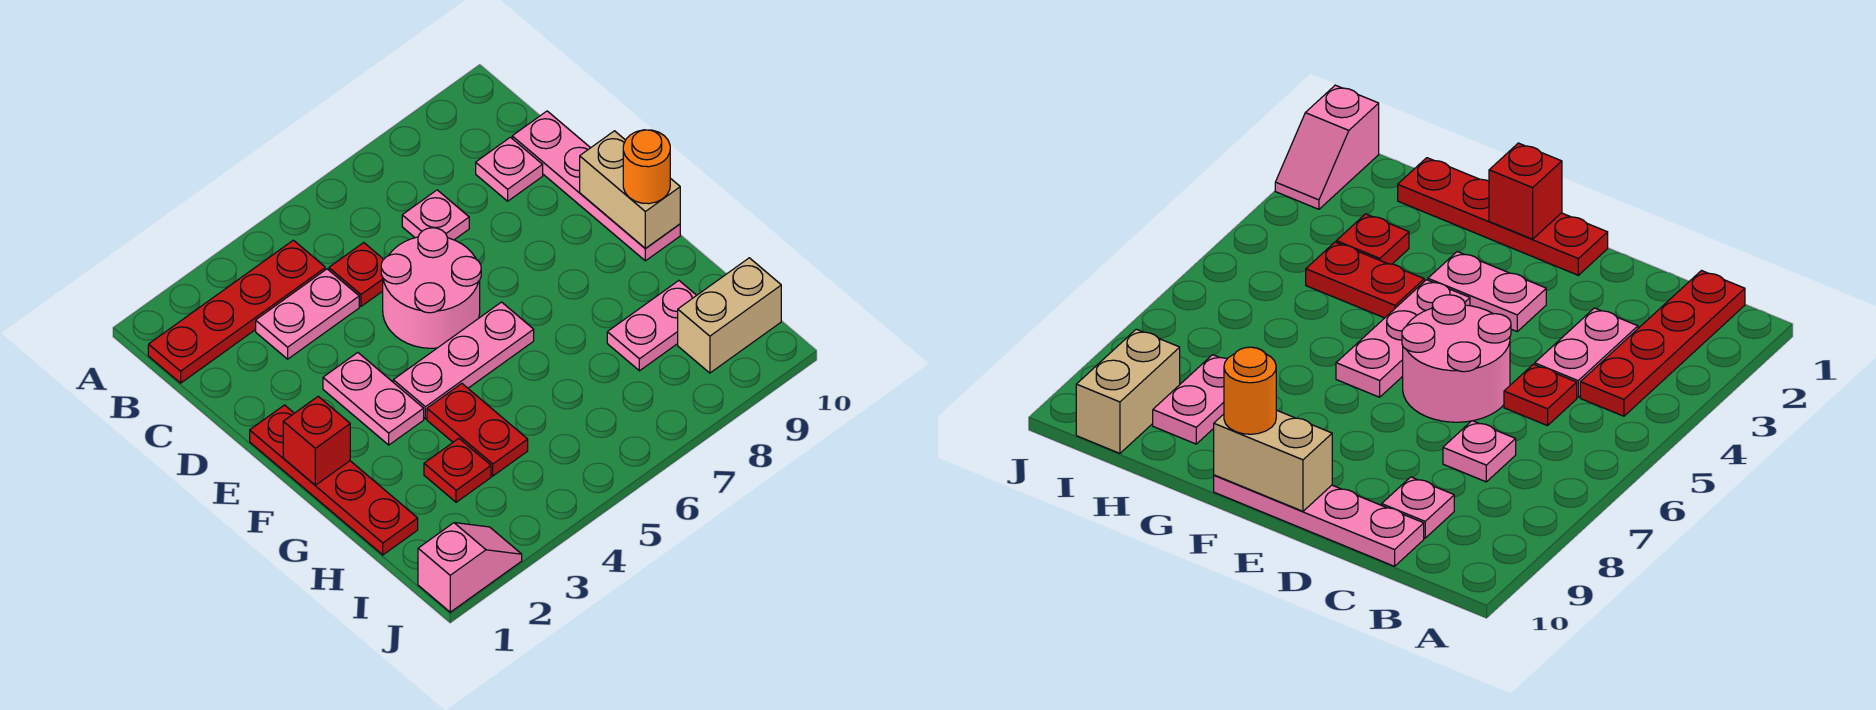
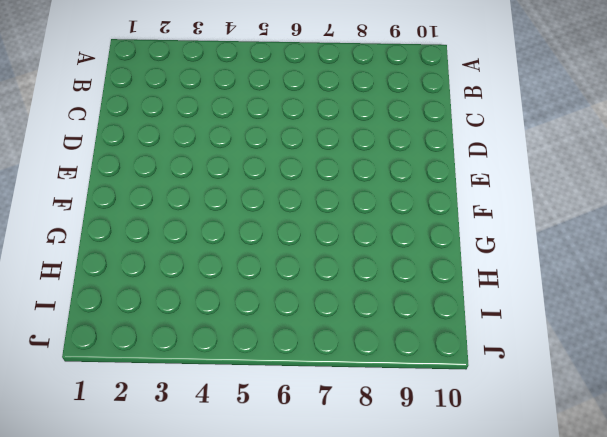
none -> red 1x4 plate [148,240,325,383]
none -> pink 1x2 plate [256,269,359,359]
none -> red 1x1 plate [329,243,384,306]

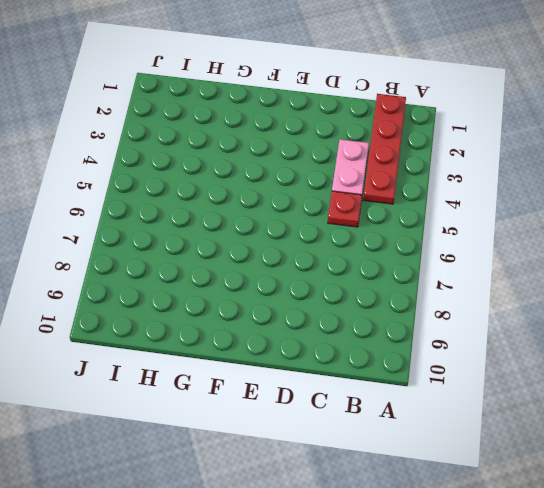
none -> pink 1x1 plate [402,190,469,240]
none -> pink 1x1 plate [476,137,543,201]
none -> pink 1x4 plate [512,111,680,261]

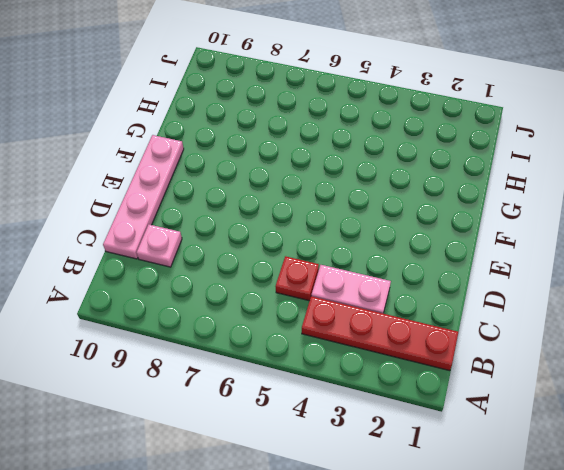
none -> pink 1x1 plate [402,190,469,240]
none -> pink 2x2 round brick [381,228,481,348]
none -> red 1x4 plate [250,405,418,555]

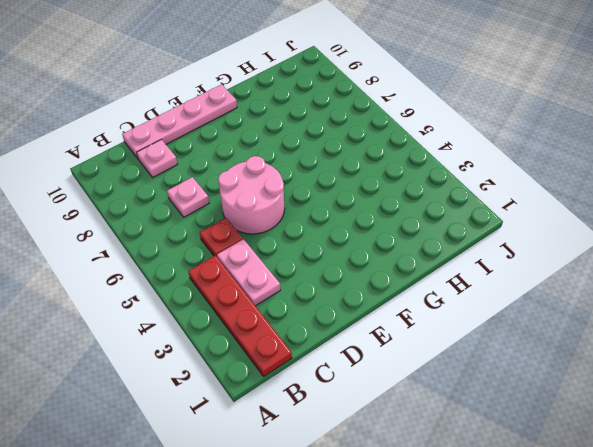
none -> red 1x4 plate [250,405,418,555]
none -> pink 1x2 plate [323,353,424,445]
none -> pink 1x3 plate [393,302,534,419]

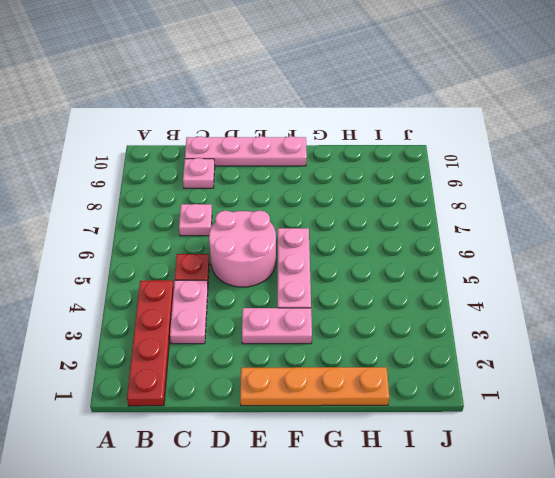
orange 1x4 plate [240,367,389,406] -> red 1x4 plate [250,405,418,555]
none -> red 1x2 plate [427,384,528,476]
none -> red 1x1 plate [424,439,491,502]
none -> pink 1x2 plate [607,281,697,371]

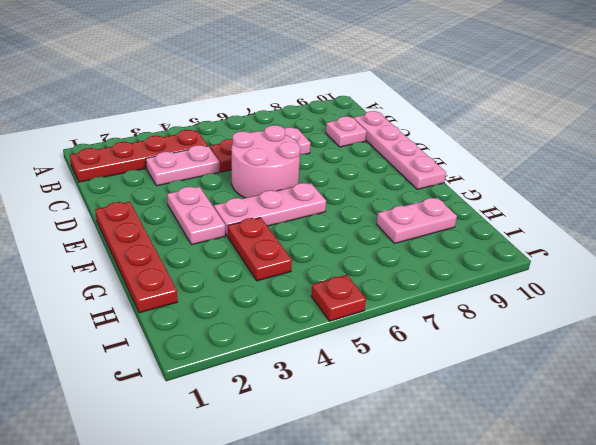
red 1x1 plate [311,275,366,321] -> red 1x1 plate moved to [424,439,491,502]
none -> tan 1x2 brick [678,258,781,373]
none -> pink 1x2 slope [418,523,522,612]
none -> tan 1x2 brick [580,131,680,249]

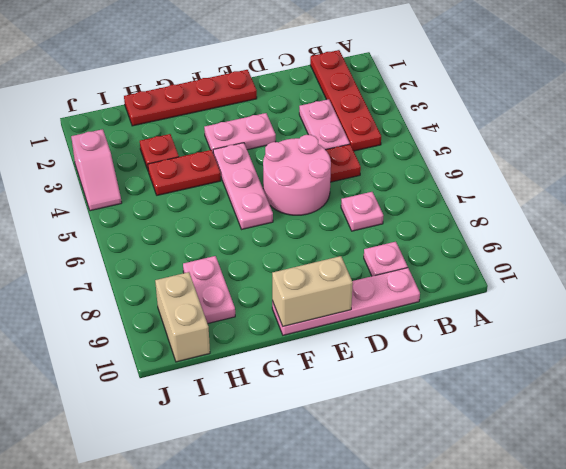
pink 1x2 slope [71,129,122,211] -> pink 1x2 slope moved to [418,523,522,612]
none -> red 1x1 brick [283,396,350,485]
none -> orange 1x1 round brick [623,130,670,204]

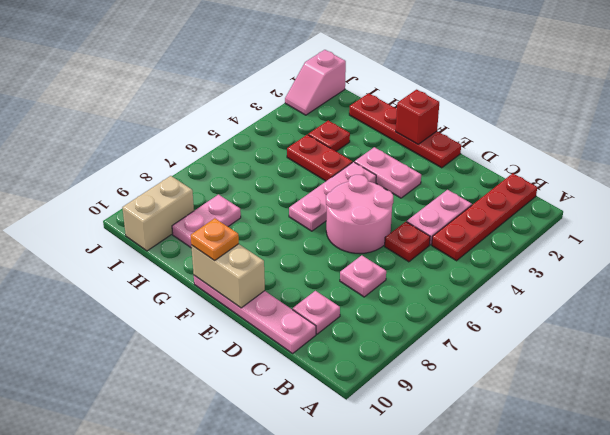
orange 1x1 plate [191,218,239,261] -> orange 1x1 round brick [623,130,670,204]

